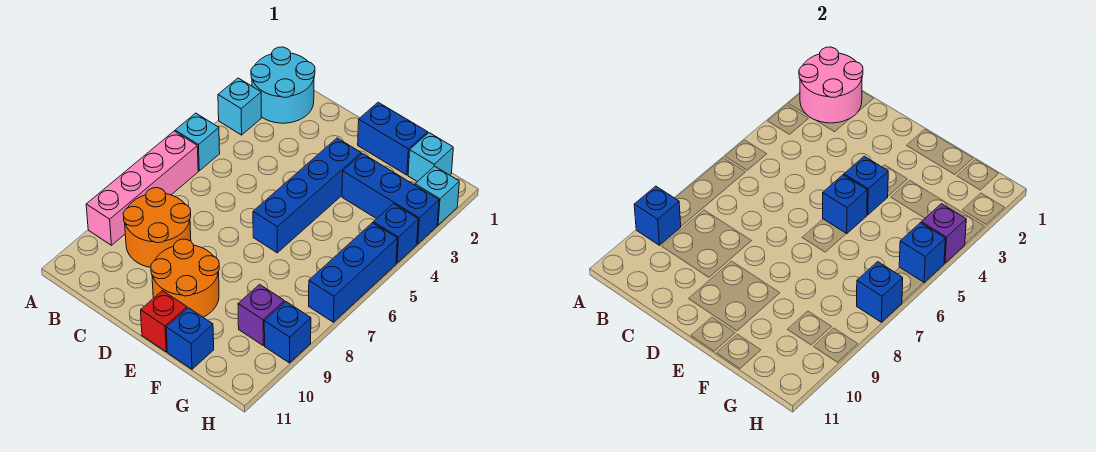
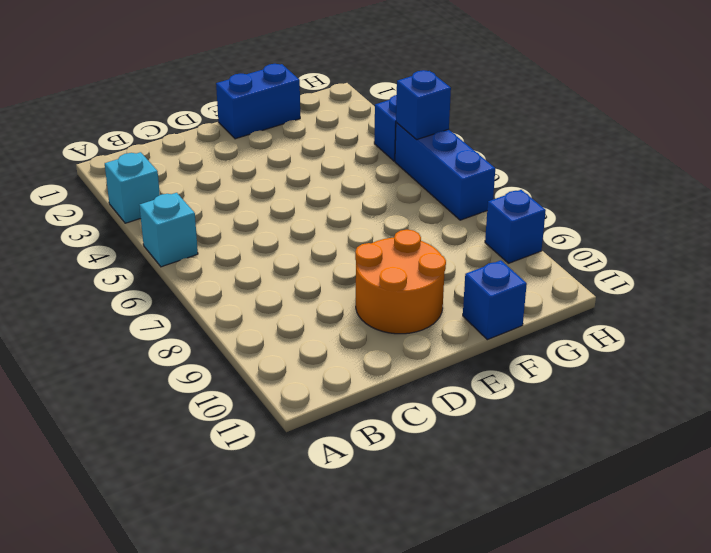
none -> cyan 2x2 round brick [251,47,315,123]
none -> pink 1x4 brick [86,131,198,245]
none -> orange 2x2 round brick [123,188,191,267]

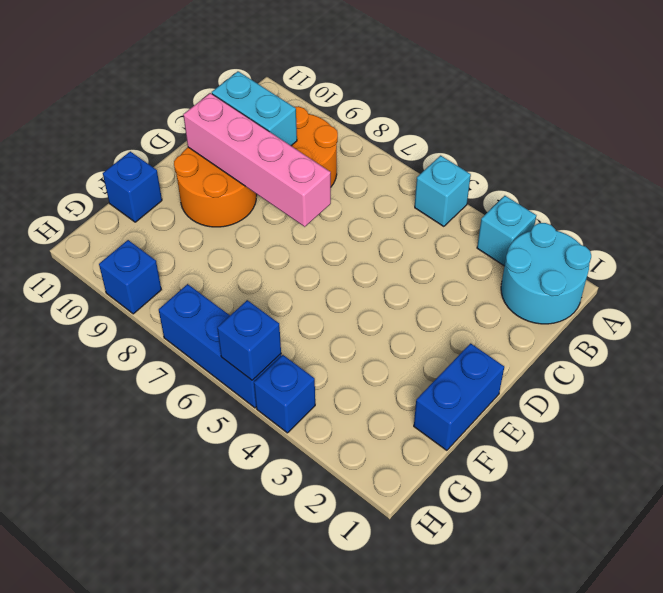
cyan 1x2 brick [212,71,297,146] -> none
pink 1x4 brick [183,93,331,227] -> pink 1x4 brick moved to [86,131,198,245]
none -> blue 1x4 brick [253,138,361,253]
none -> red 1x1 brick [141,291,187,352]
none -> blue 1x3 brick [342,154,439,244]

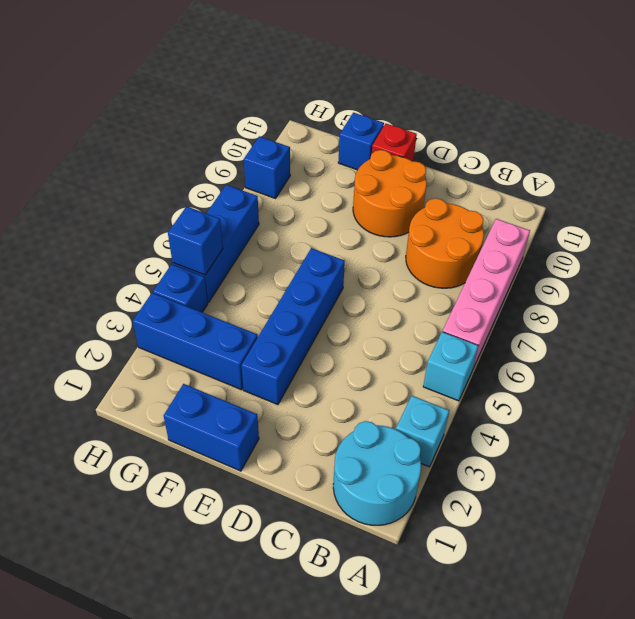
none -> cyan 1x1 brick [408,133,453,182]
none -> purple 1x1 brick [238,285,284,345]
none -> cyan 1x1 brick [415,166,459,225]

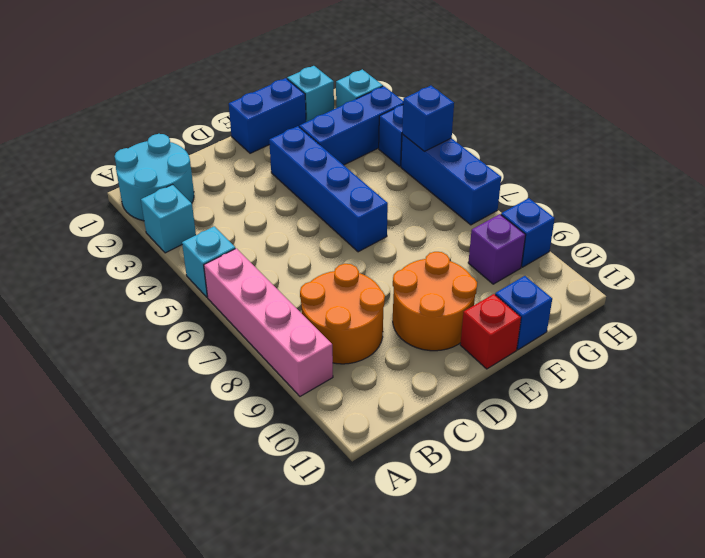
none -> pink 2x2 round brick [799,47,863,123]
none -> blue 1x1 brick [634,186,681,245]
none -> blue 1x1 brick [844,156,888,215]

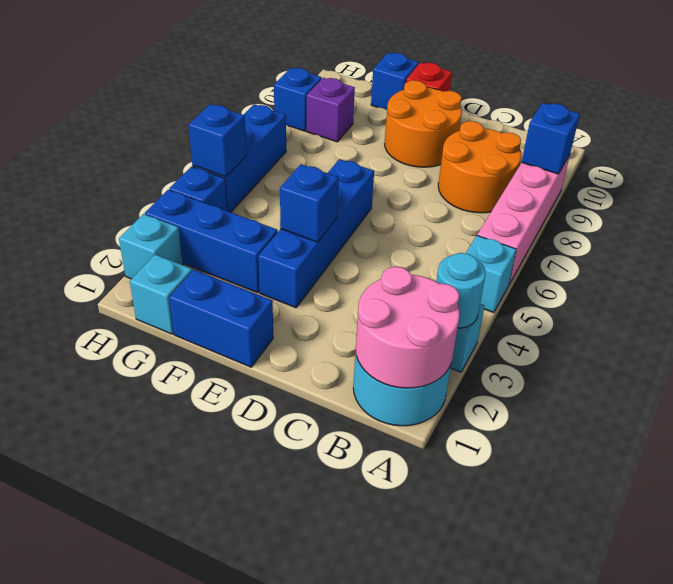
cyan 1x1 round brick [436,253,486,328] -> none
none -> blue 1x1 brick [823,175,867,234]
none -> purple 1x1 brick [921,204,966,263]
none -> blue 1x1 brick [857,262,903,322]

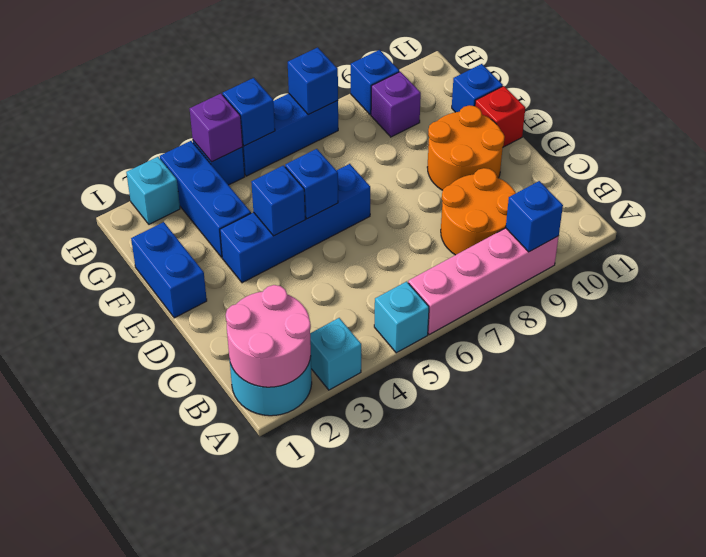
none -> cyan 1x1 brick [408,133,453,182]

